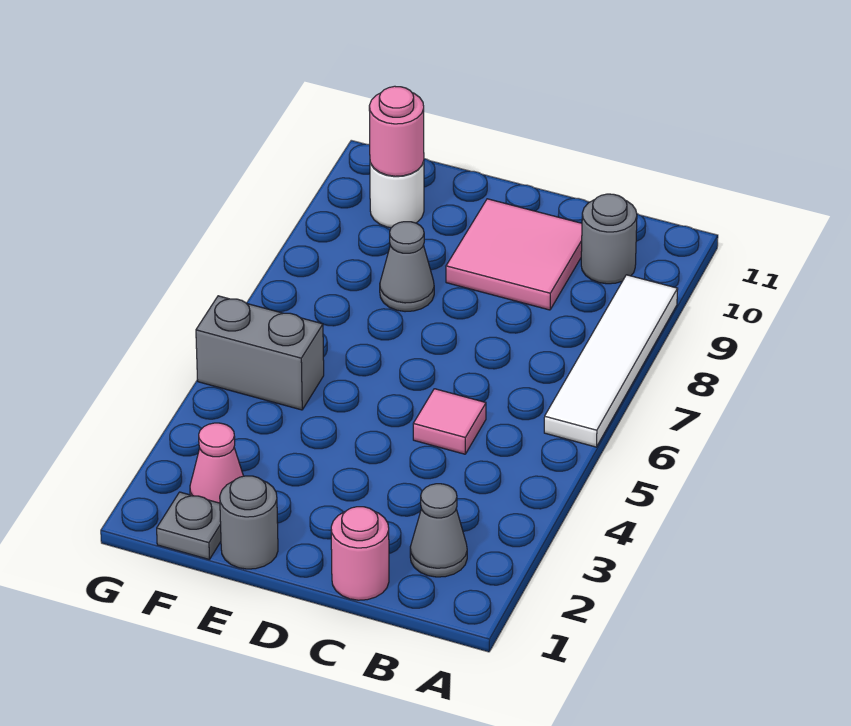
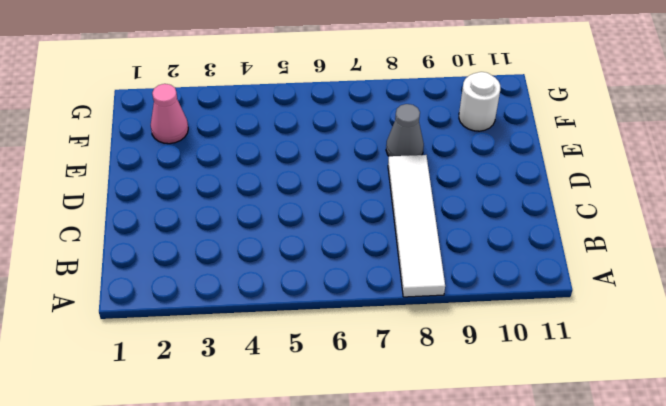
white 1x4 tile [388,155,445,297] -> white 1x4 tile turned to [544,275,678,447]
none -> grey 1x1 cone [410,484,467,577]
none -> grey 1x1 round brick [581,194,637,284]
none -> pink 1x1 round brick [331,507,389,600]

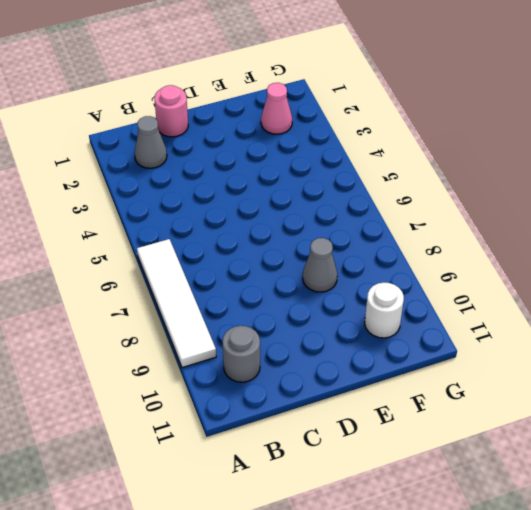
none -> pink 1x1 tile [413,389,486,454]
none -> pink 2x2 tile [446,199,582,310]
none -> grey 1x1 round brick [220,476,278,569]

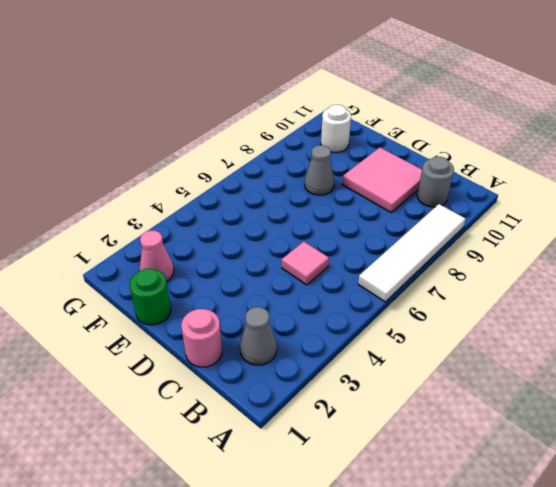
green 1x1 round brick [129,269,171,325] -> grey 1x1 round brick [220,476,278,569]
none -> grey 1x1 plate [157,492,221,560]
none -> grey 1x2 brick [196,296,324,410]
none -> pink 1x1 round brick [369,86,424,176]

